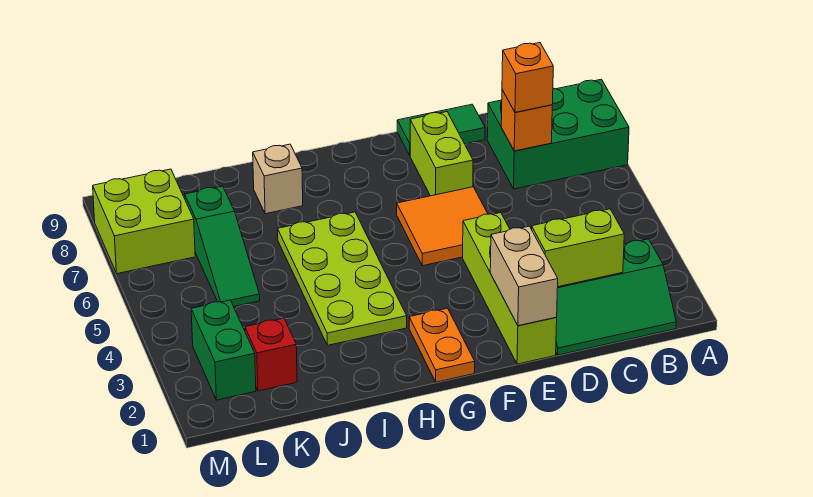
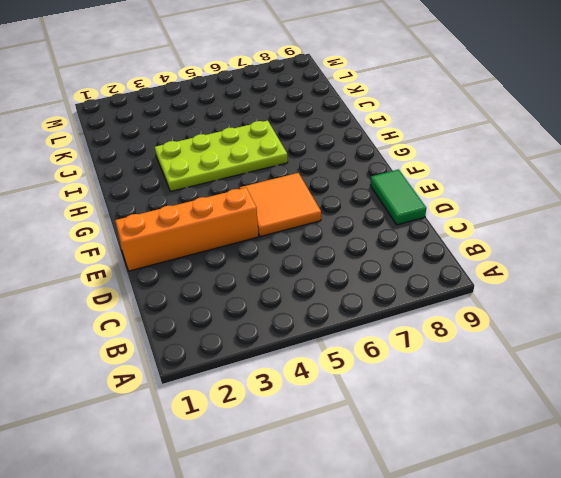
orange 1x4 brick [115,188,258,271] -> lime 1x4 brick [463,213,557,364]
none -> green 2x3 brick [487,79,629,189]
none -> green 2x3 slope [556,239,676,355]
none -> lime 1x2 brick [410,112,473,196]

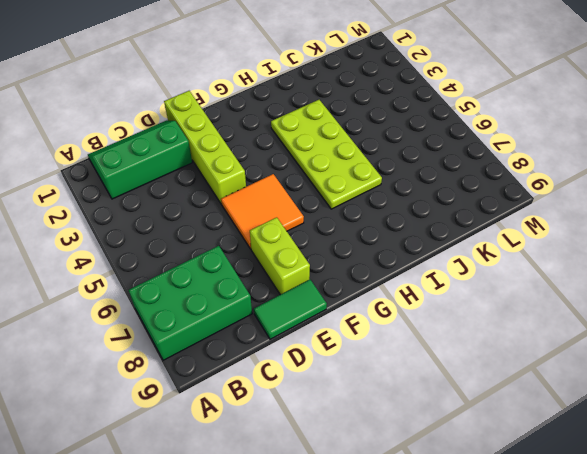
none -> orange 1x2 plate [409,308,475,382]
none -> tan 1x1 brick [253,144,303,214]
none -> red 1x1 brick [245,318,297,391]

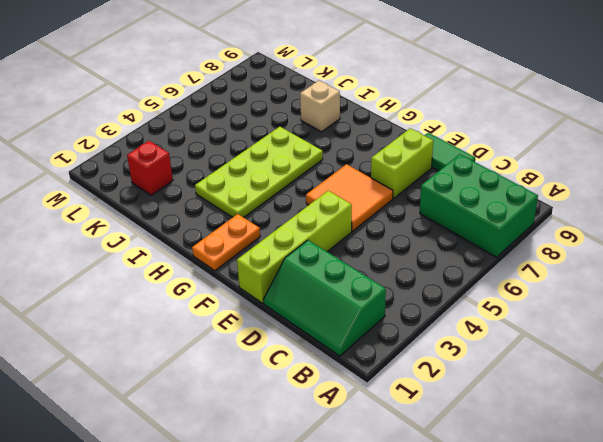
none -> green 1x3 slope [185,186,260,306]
none -> green 1x2 brick [191,300,256,400]
none -> lime 2x2 brick [93,169,195,274]

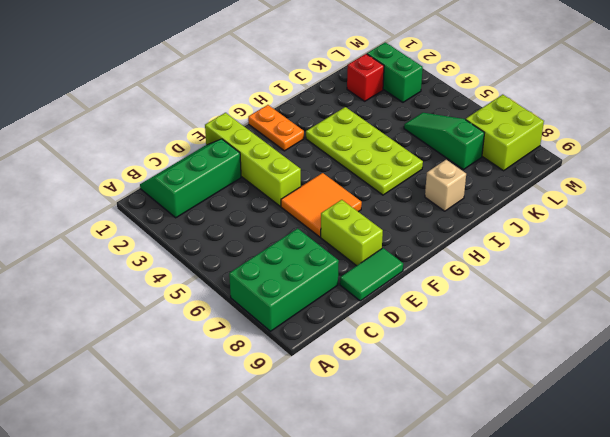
none -> lime 1x2 brick [532,209,624,287]
none -> orange 1x1 brick [501,90,552,151]
none -> tan 1x2 brick [490,226,558,326]

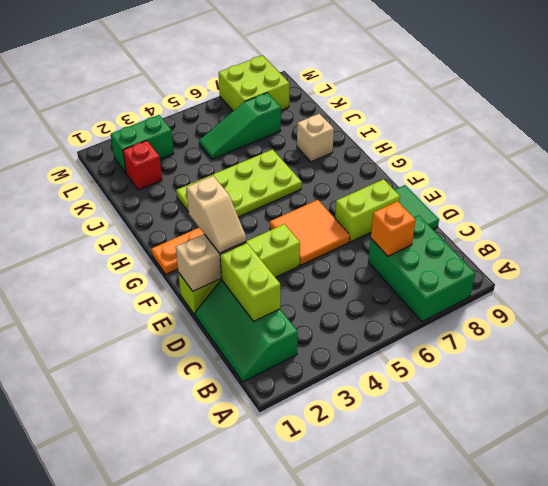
tan 1x2 slope [186,176,246,253] -> none
none -> orange 1x1 brick [502,43,553,112]

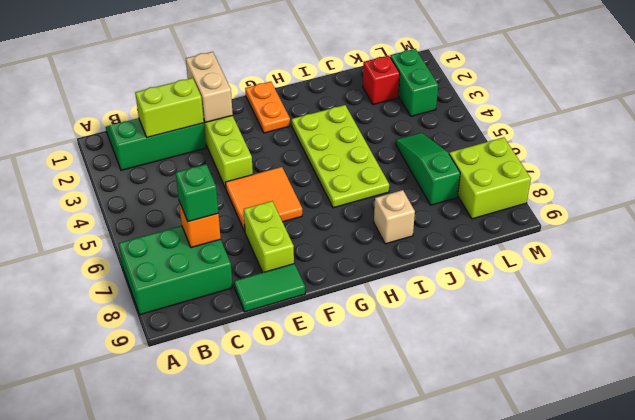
green 1x1 brick [176,164,218,222] -> orange 1x1 brick [502,43,553,112]

